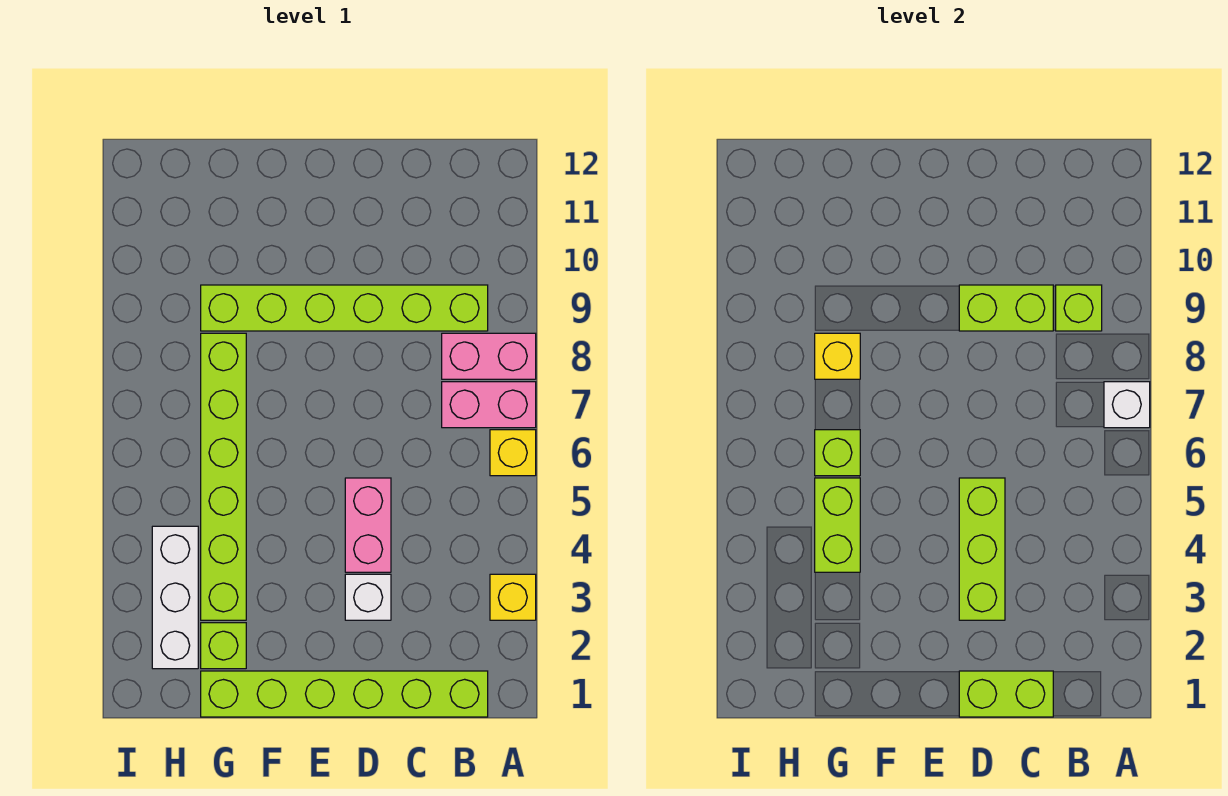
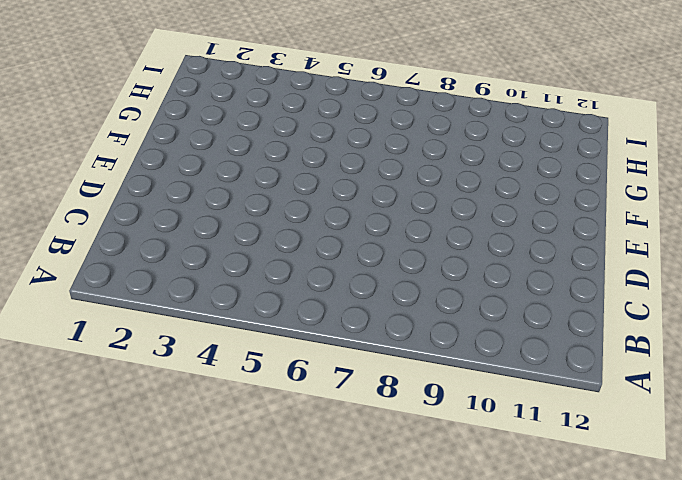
none -> yellow 1x1 brick [490,574,536,620]
none -> yellow 1x1 brick [490,430,536,476]
none -> pink 1x2 brick [442,382,536,428]

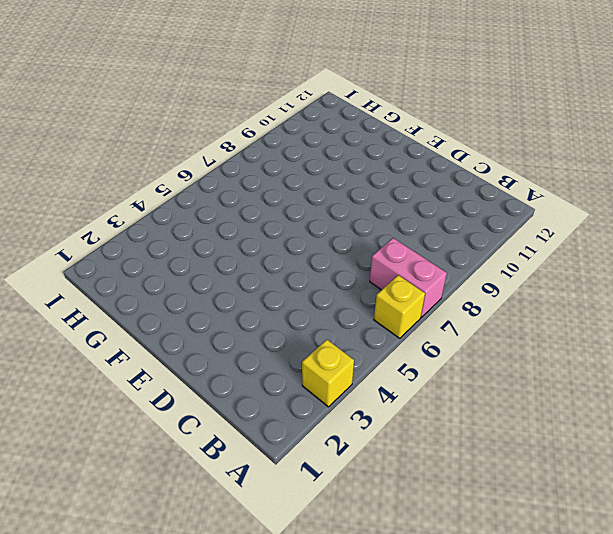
none -> pink 1x2 brick [442,333,536,379]
none -> lime 1x6 brick [201,671,488,717]
none -> lime 1x6 brick [201,285,488,331]

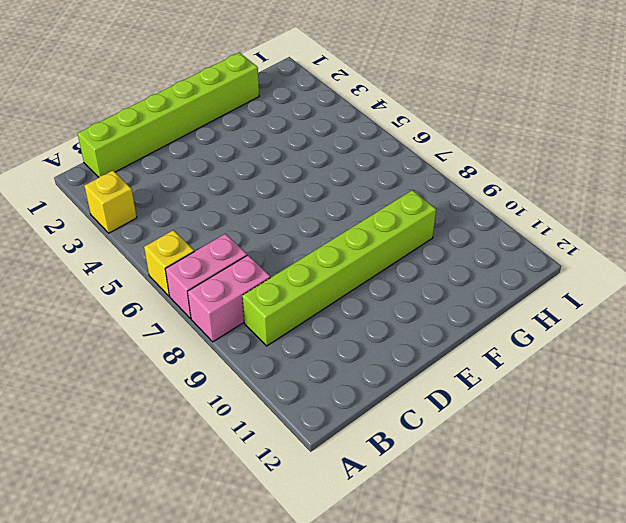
none -> white 1x1 brick [345,574,391,620]
none -> pink 1x2 brick [345,478,391,572]
none -> lime 1x1 brick [201,623,246,669]

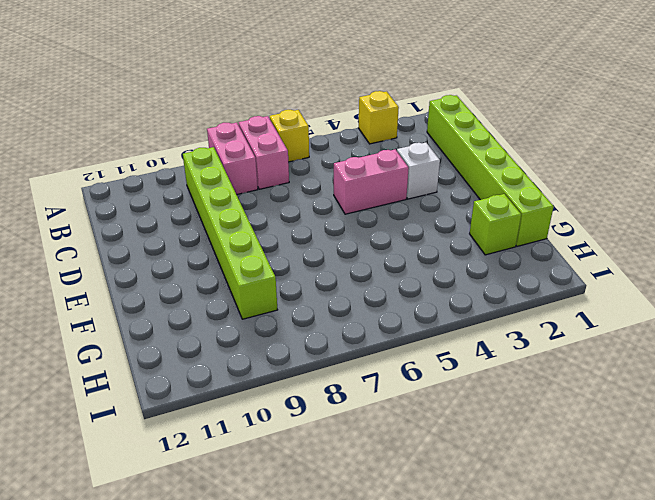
none -> lime 1x6 brick [201,333,246,620]
none -> white 1x3 brick [152,526,198,669]
none -> white 1x1 brick [1104,382,1150,428]

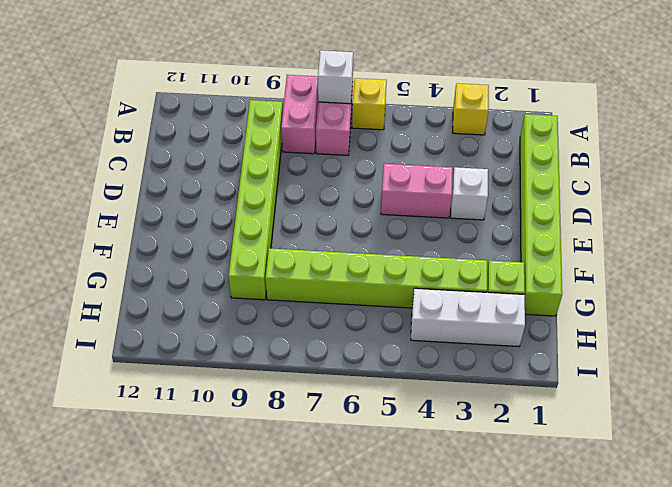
none -> lime 1x1 brick [1056,285,1102,331]
none -> lime 1x2 brick [959,671,1053,717]
none -> lime 1x2 brick [959,285,1053,331]

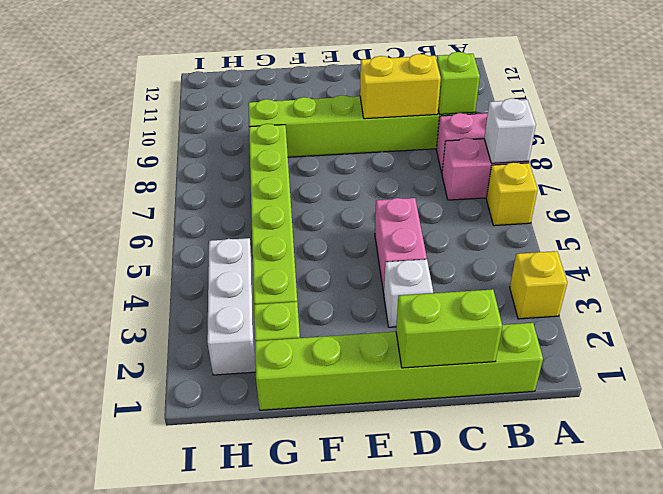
yellow 1x2 brick [360,54,441,119] -> lime 1x2 brick [959,285,1053,331]
none -> lime 1x3 brick [959,478,1005,620]
none -> lime 1x2 brick [815,478,860,572]
none -> lime 1x1 brick [815,430,860,476]

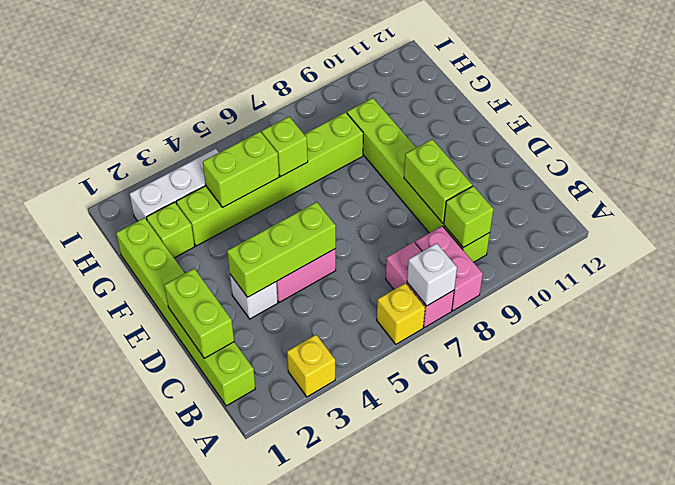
none -> yellow 1x1 brick [815,333,860,379]

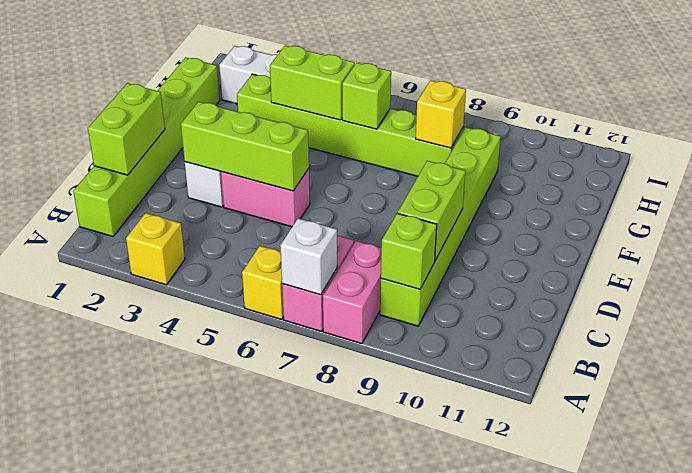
none -> lime 1x1 brick [201,623,246,669]

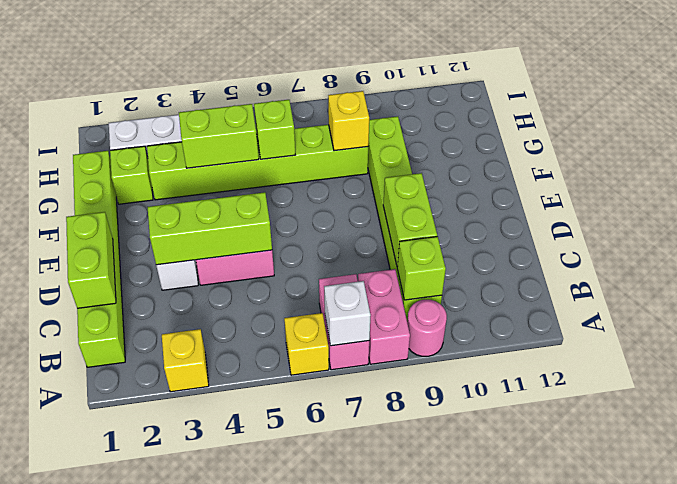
pink 1x1 round brick [407,300,447,356] -> none

